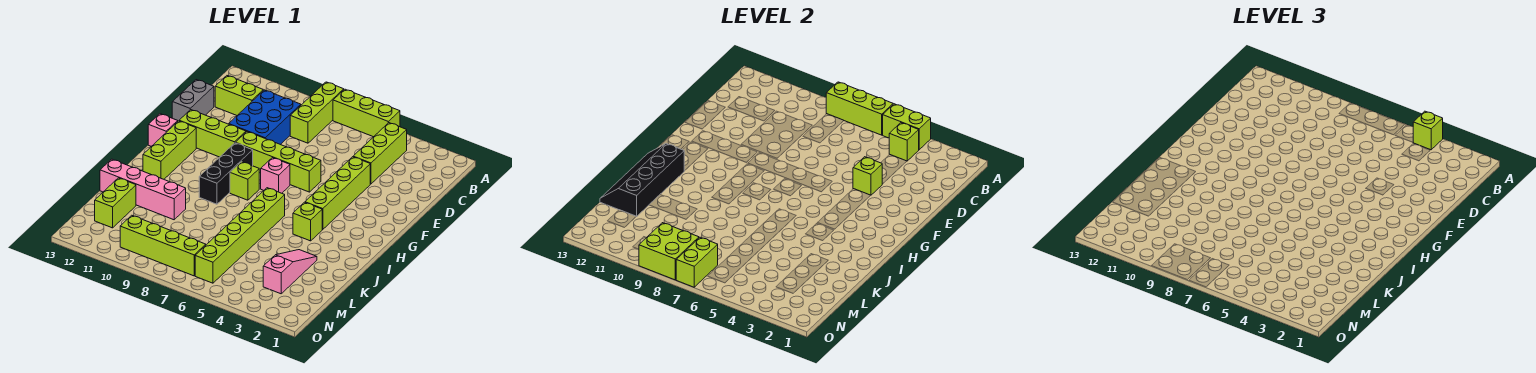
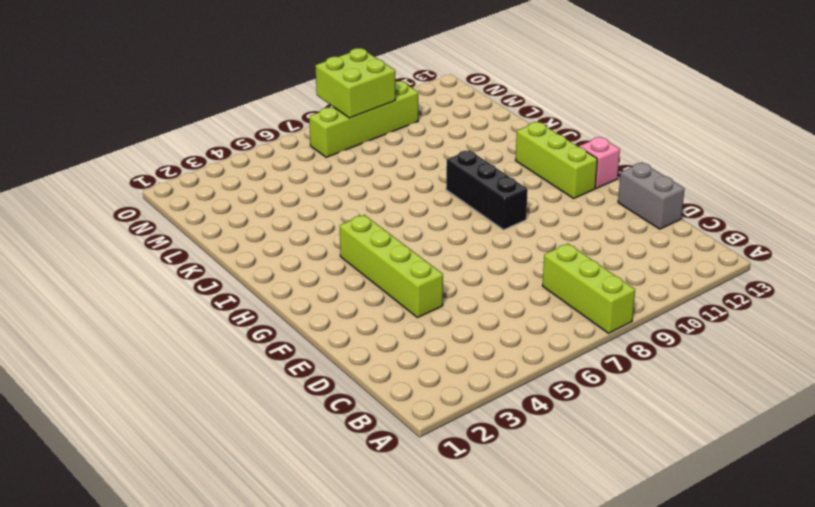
none -> lime 1x3 brick [333,89,400,137]
none -> lime 1x3 brick [353,123,407,184]
none -> blue 2x3 brick [229,90,301,145]

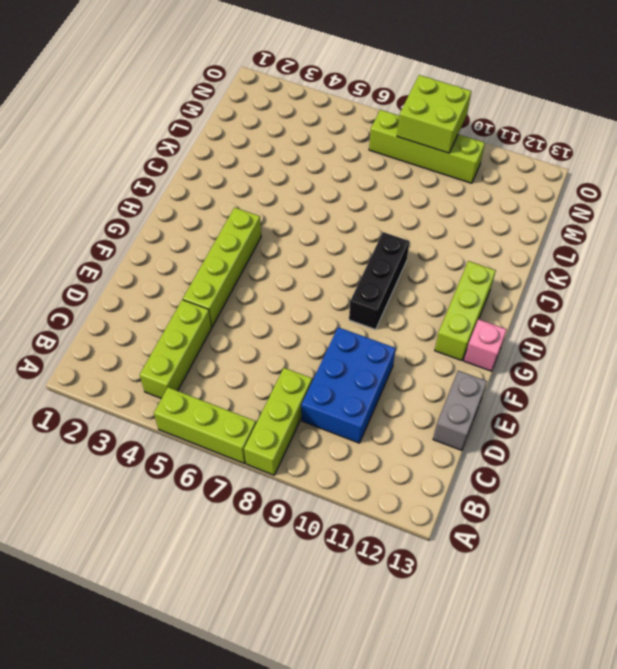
none -> lime 1x2 brick [215,76,263,115]
none -> lime 1x4 brick [235,132,321,192]
none -> lime 1x3 brick [179,110,246,157]

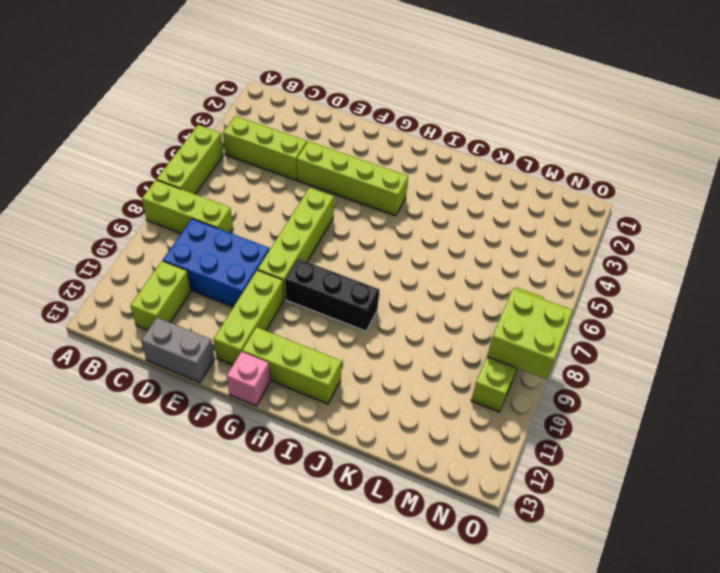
none -> pink 1x1 brick [261,158,290,193]
none -> lime 1x1 brick [230,162,259,200]
none -> lime 1x1 brick [293,202,322,241]

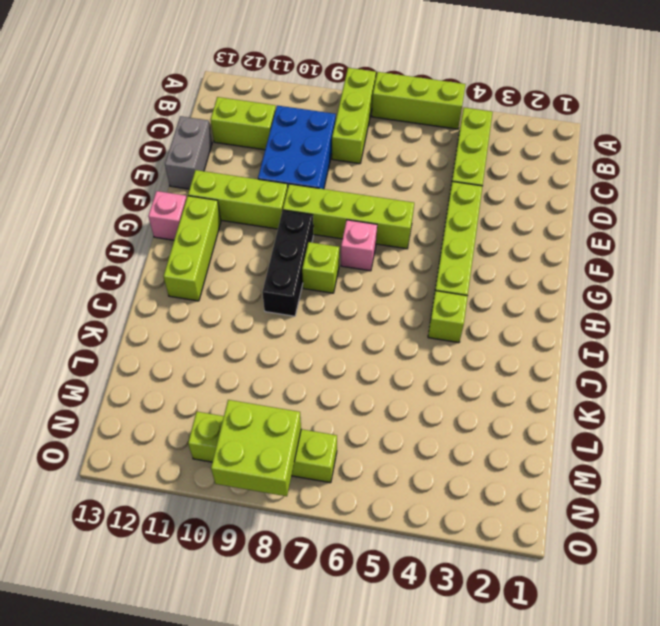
none -> lime 1x6 brick [195,188,285,283]
none -> pink 1x3 slope [263,250,317,294]
none -> pink 1x4 brick [100,159,186,220]

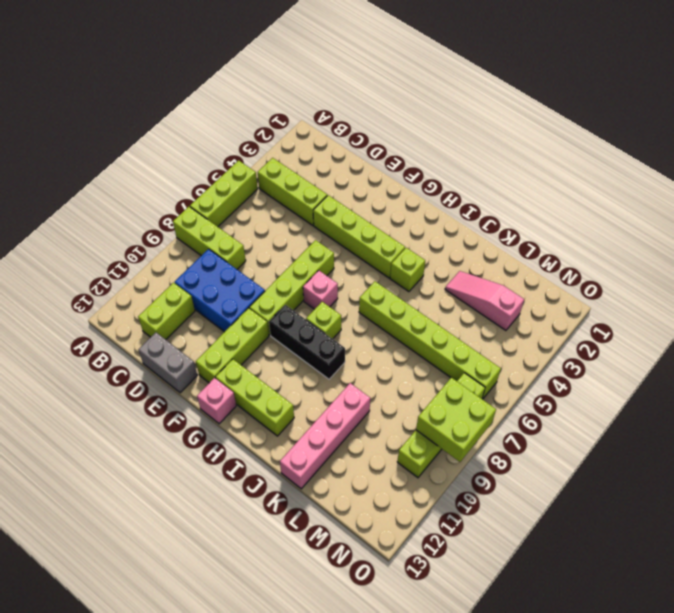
none -> lime 1x2 brick [95,178,136,228]
none -> lime 1x2 brick [883,104,931,150]
none -> lime 1x3 brick [826,82,893,135]

